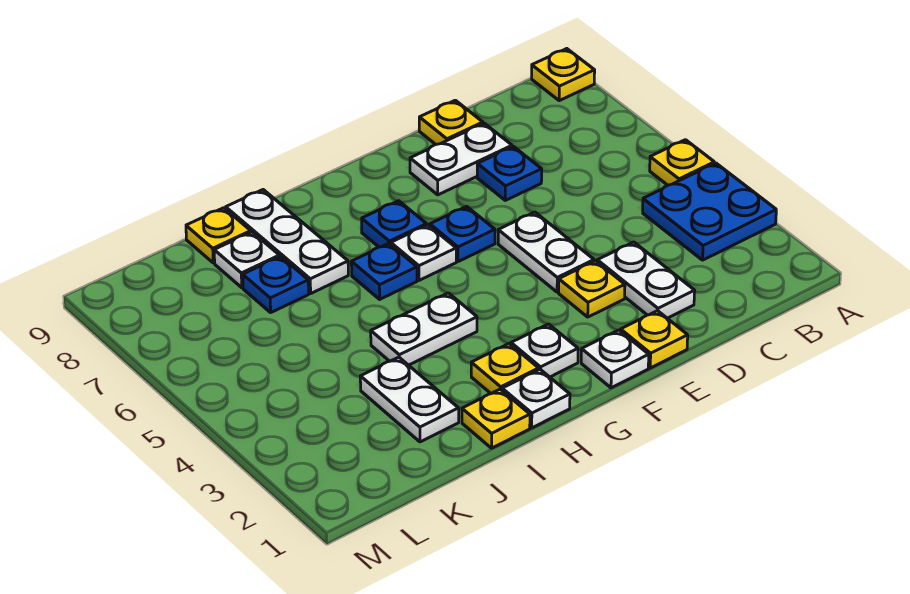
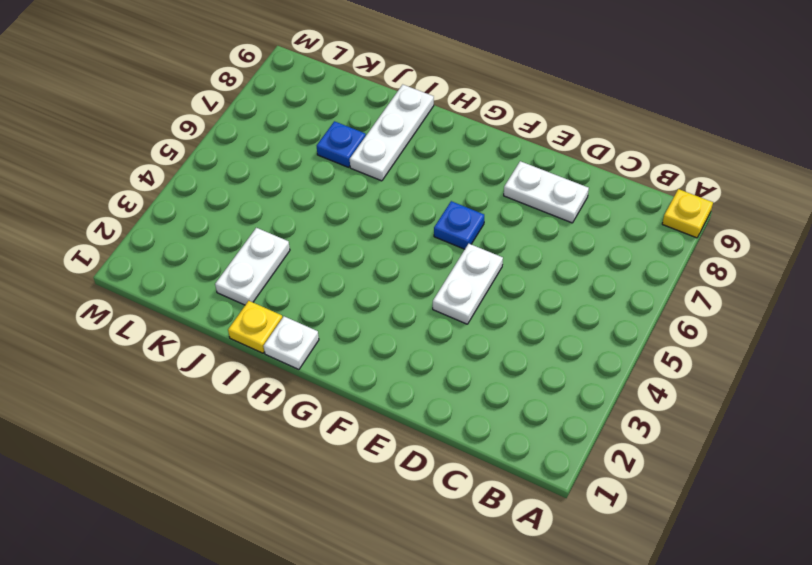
none -> blue 2x2 plate [643,163,776,260]
none -> yellow 1x1 plate [650,140,714,185]
none -> white 1x2 plate [597,242,695,318]

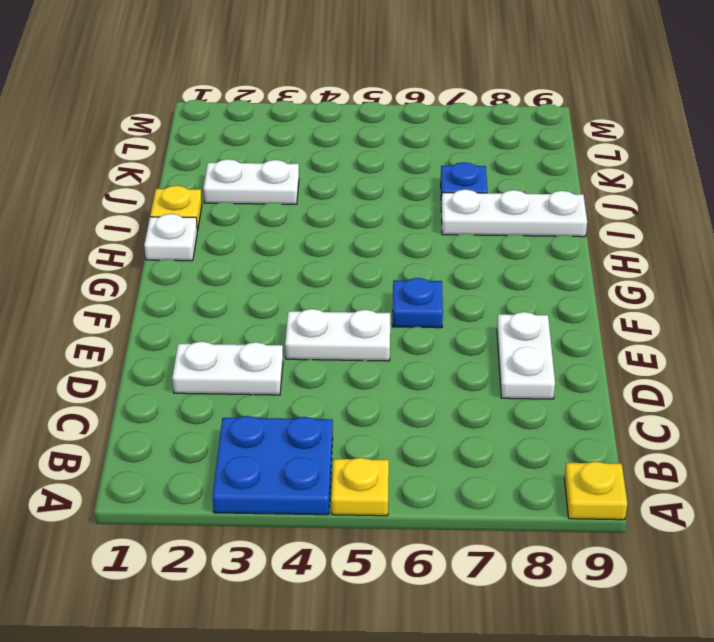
none -> blue 1x1 plate [477,147,542,200]
none -> yellow 1x1 plate [419,100,483,144]
none -> yellow 1x1 plate [621,311,688,368]

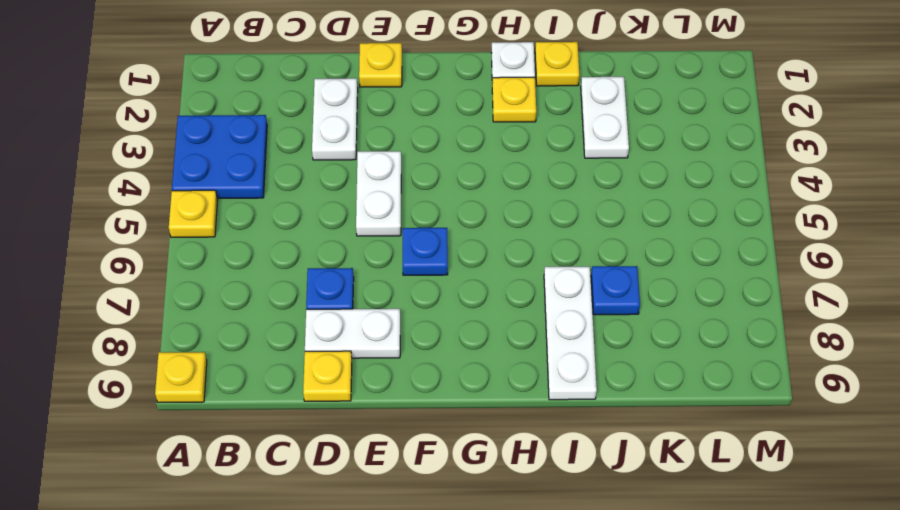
none -> yellow 1x1 plate [559,261,625,317]
none -> white 1x1 plate [581,330,649,388]
none -> white 1x1 plate [511,324,578,377]

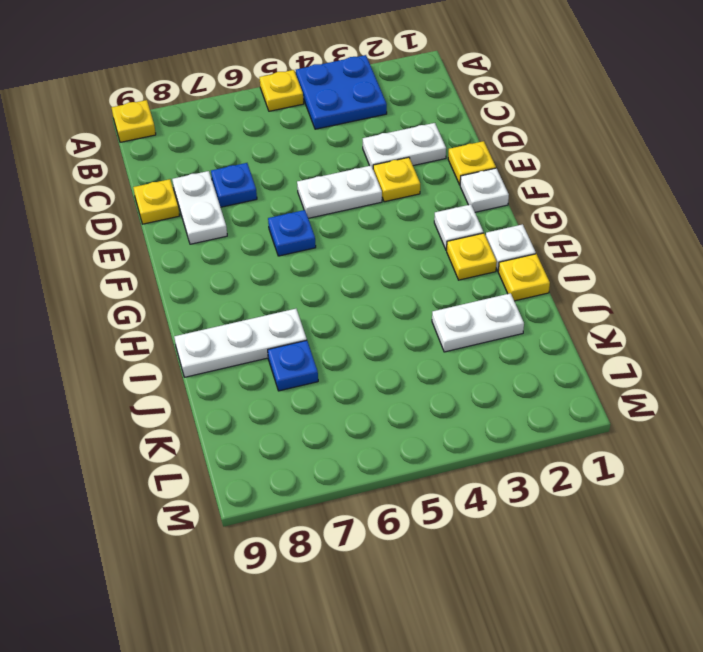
none -> white 1x1 plate [391,225,456,280]
none -> blue 1x1 plate [362,201,427,247]
none -> white 1x2 plate [371,293,477,365]

